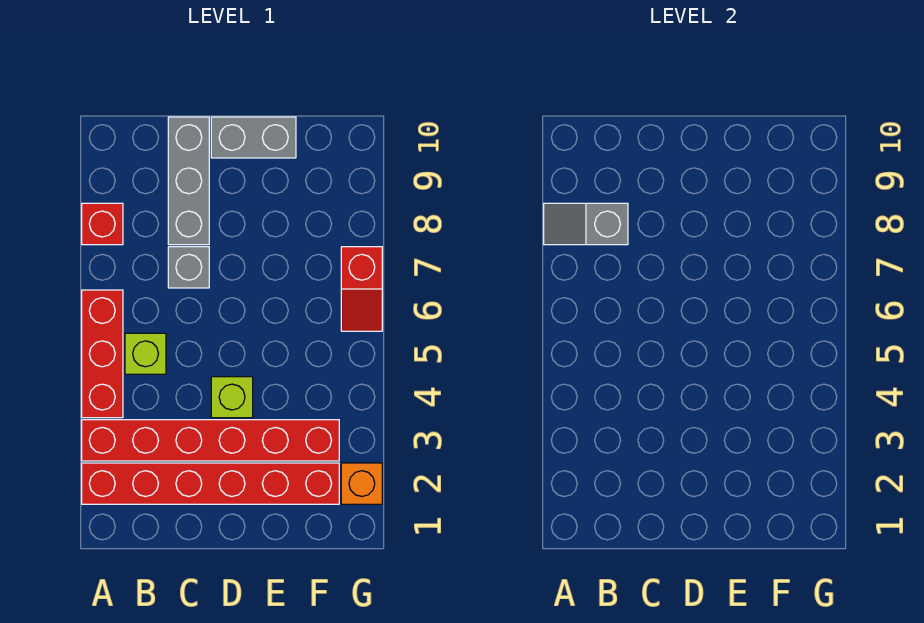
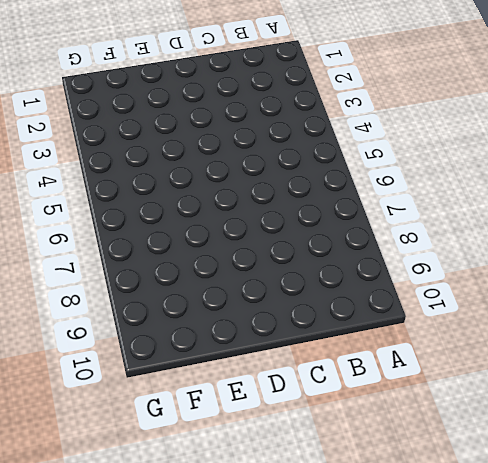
none -> red 1x6 brick [82,463,339,504]
none -> red 1x6 brick [82,420,339,461]
none -> red 1x3 brick [82,290,123,418]

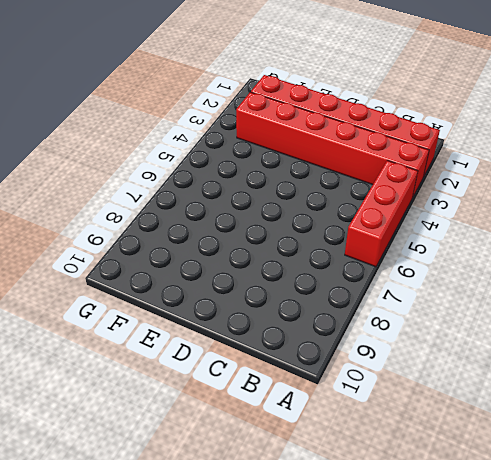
none -> red 1x1 brick [82,203,123,245]
none -> lime 1x1 brick [125,333,166,374]
none -> grey 1x1 brick [168,247,209,288]

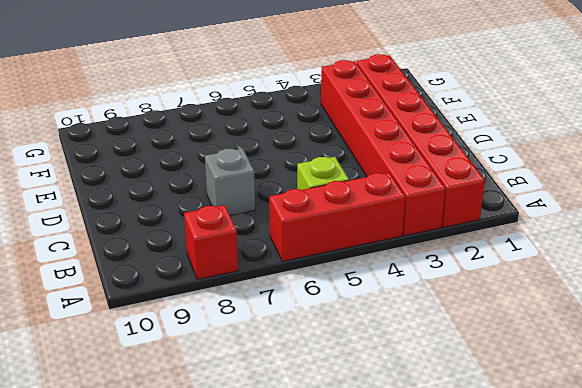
none -> grey 1x3 brick [168,117,209,245]
none -> lime 1x1 brick [211,377,253,418]
none -> grey 1x2 brick [211,117,296,158]

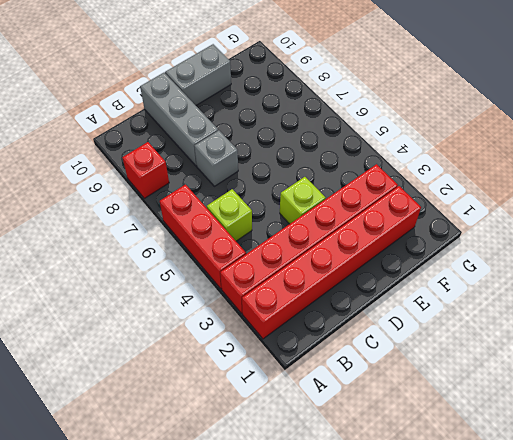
none -> orange 1x1 brick [341,463,382,504]
none -> red 1x2 slope [341,247,382,331]
none -> grey 1x2 slope [544,203,628,245]

